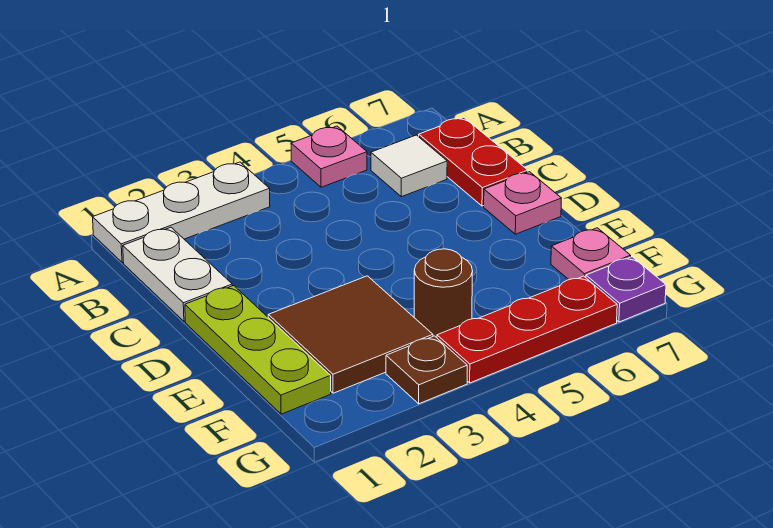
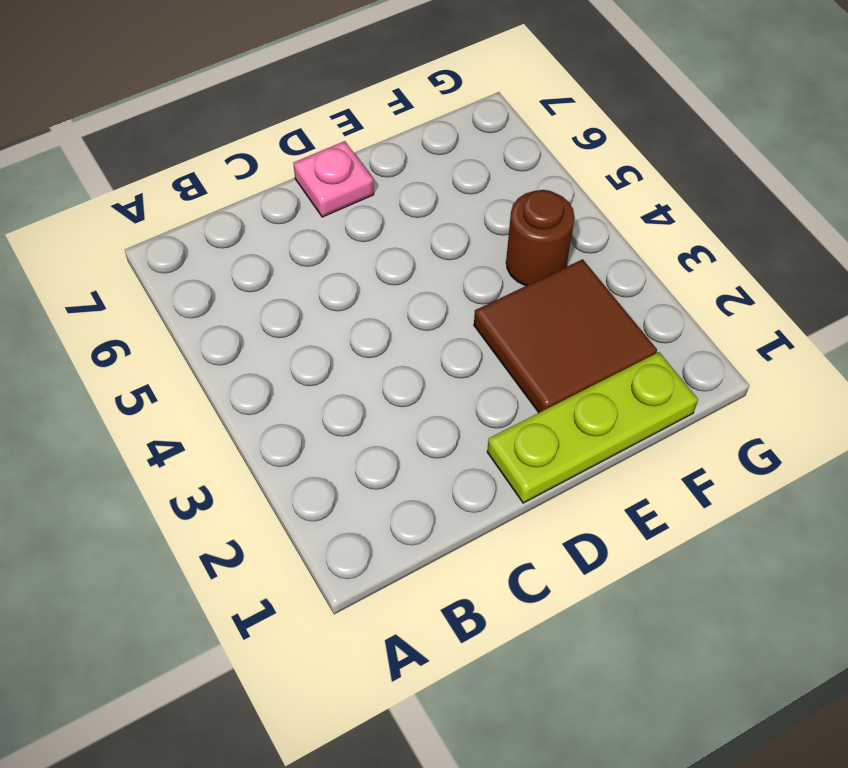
none -> white 1x3 plate [93,162,270,263]
none -> pink 1x1 plate [291,126,367,187]
none -> white 1x2 plate [123,227,232,321]

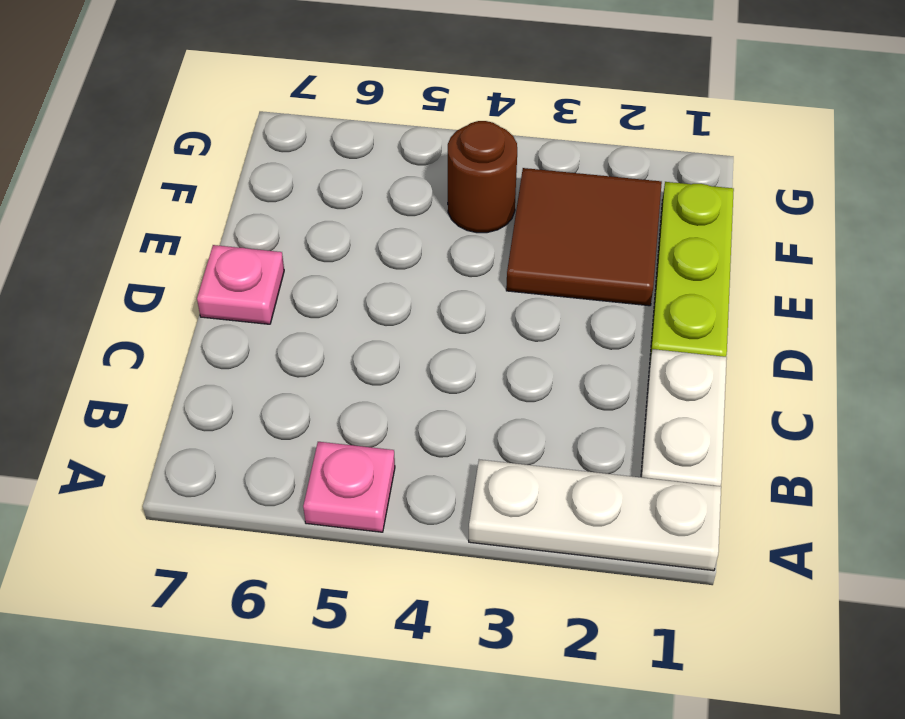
none -> white 1x1 tile [371,135,447,197]
none -> red 1x2 plate [419,117,528,206]
none -> pink 1x1 plate [551,228,631,280]

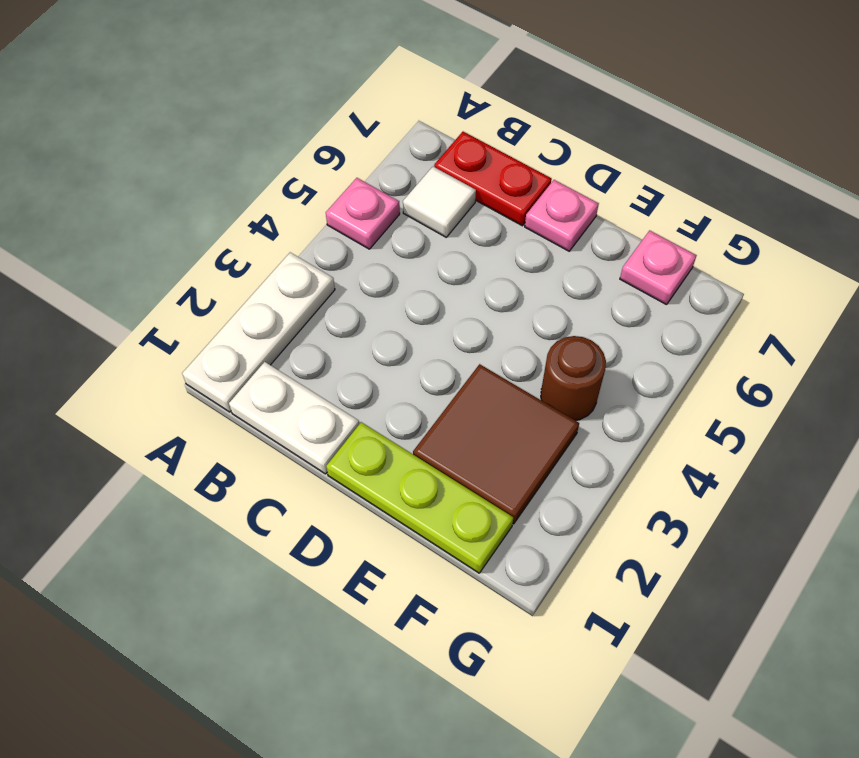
none -> brown 1x1 plate [386,336,467,404]
none -> red 1x3 plate [437,276,617,383]
none -> purple 1x1 plate [586,257,666,322]

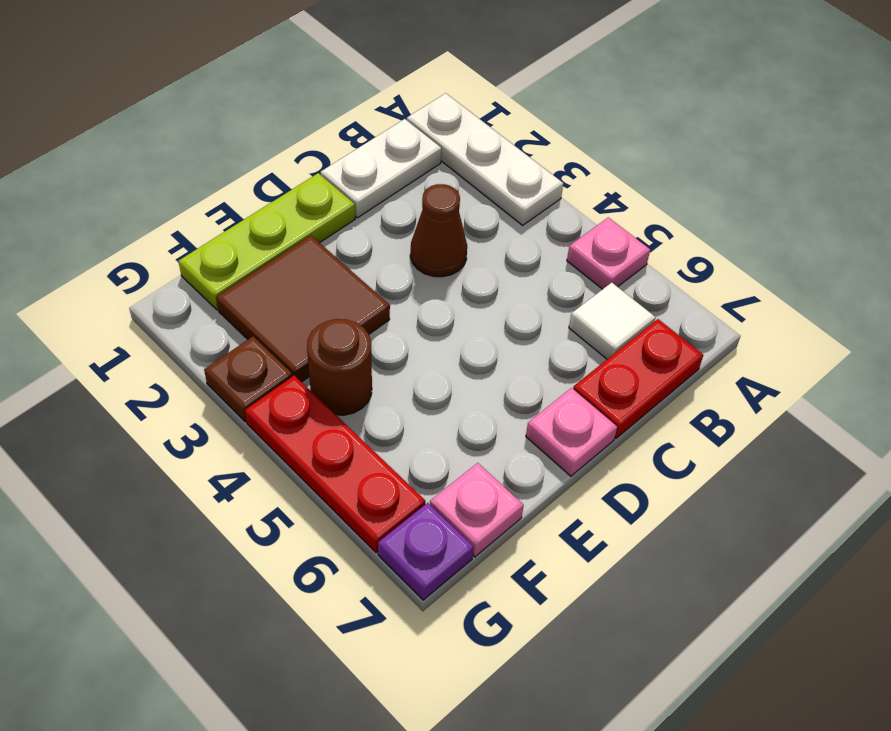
brown 1x1 cone [410,184,467,277] -> none

